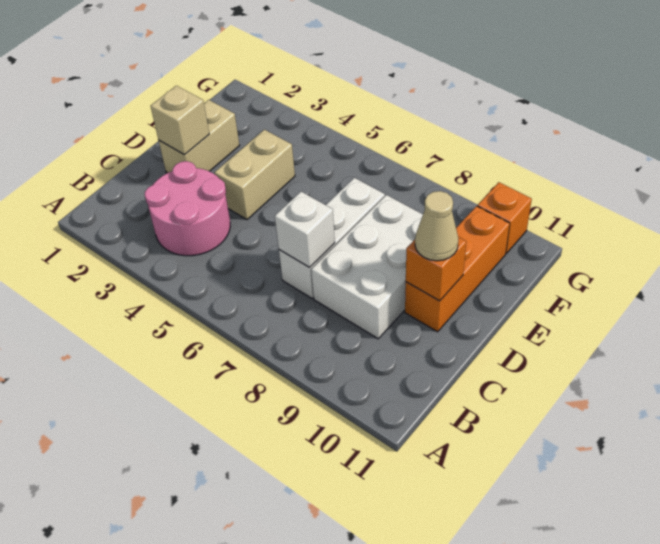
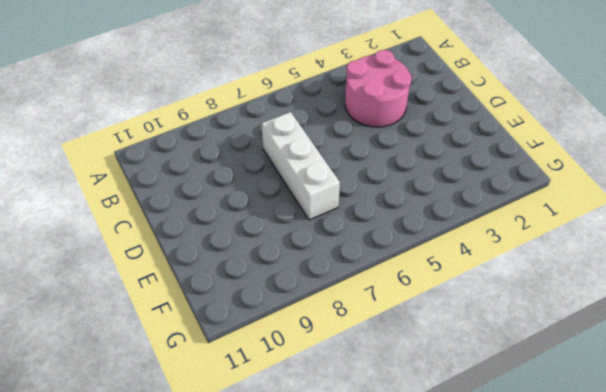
none -> white 2x3 brick [311,195,423,339]
none -> tan 1x2 brick [159,100,239,173]

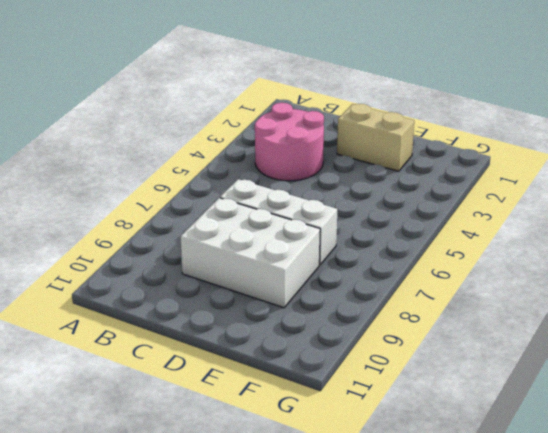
none -> tan 1x2 brick [214,130,295,220]
none -> orange 1x3 brick [405,206,510,332]

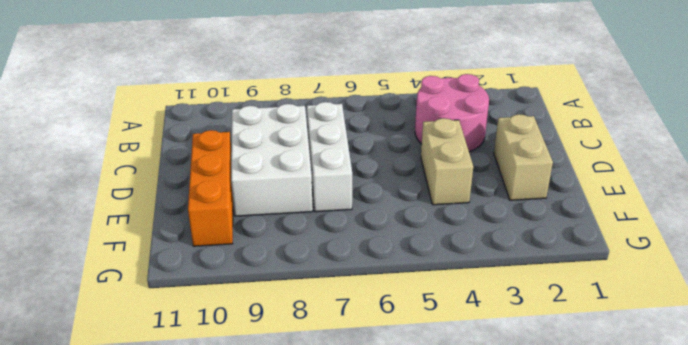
none -> orange 1x1 brick [478,182,532,253]
none -> white 1x1 brick [275,192,335,268]

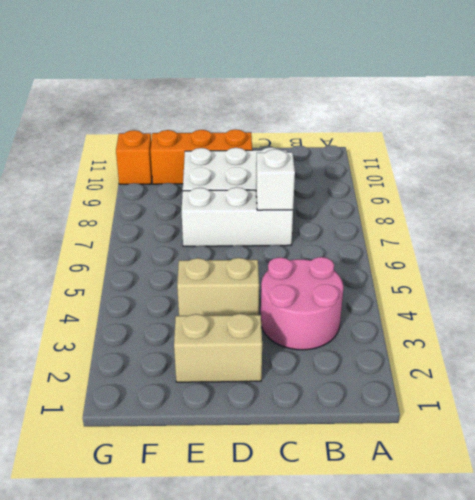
none -> tan 1x1 brick [151,86,209,155]
none -> orange 1x1 brick [406,237,466,301]

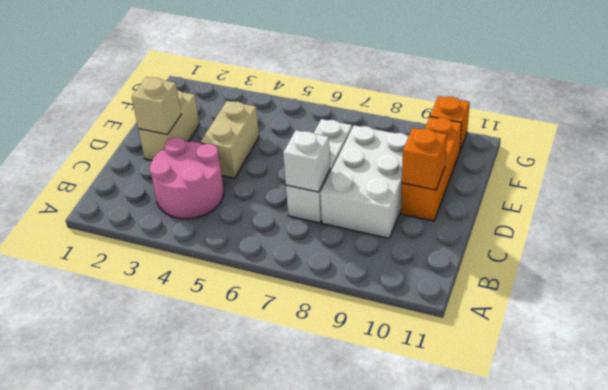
none -> tan 1x1 cone [415,191,458,261]

